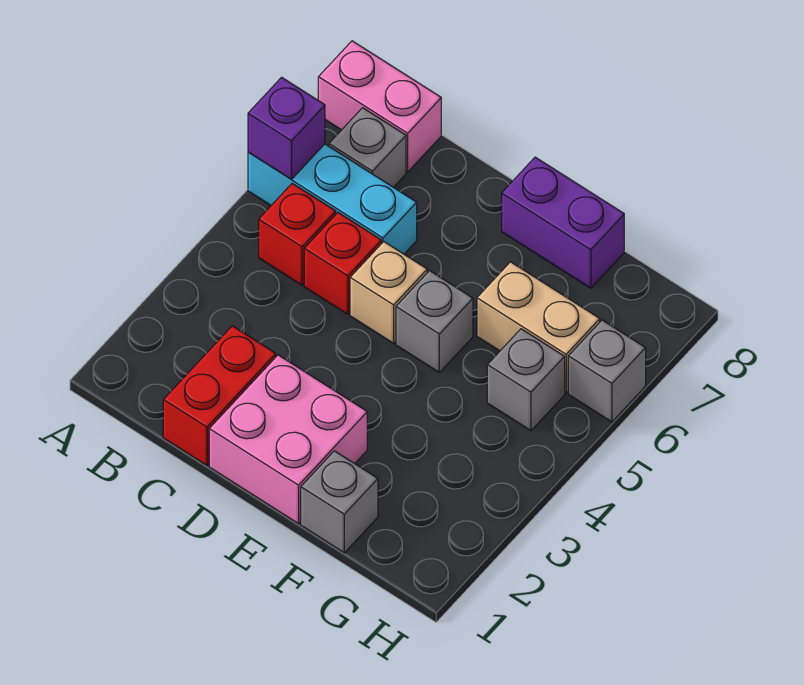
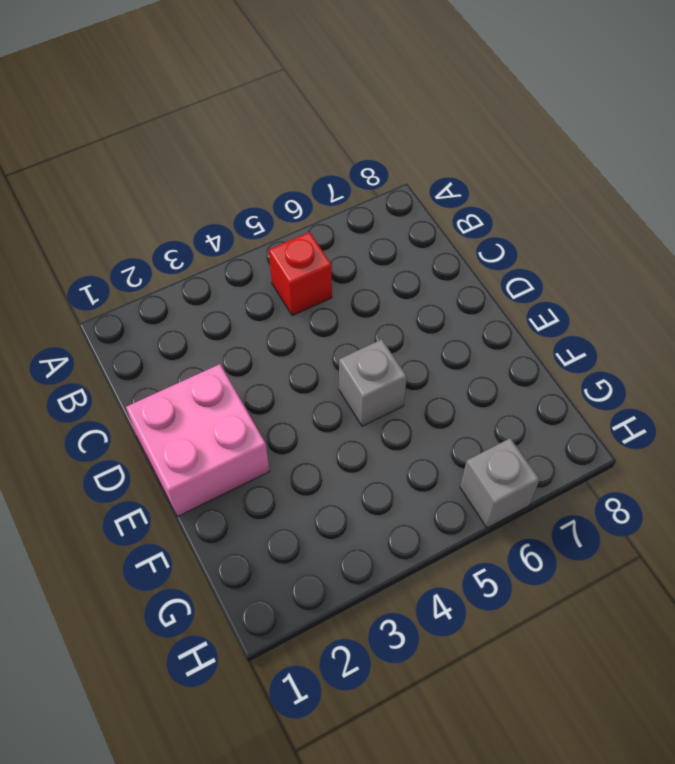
none -> cyan 1x3 brick [248,144,417,254]
none -> pink 1x2 brick [318,41,441,172]
none -> grey 1x1 brick [329,108,406,187]

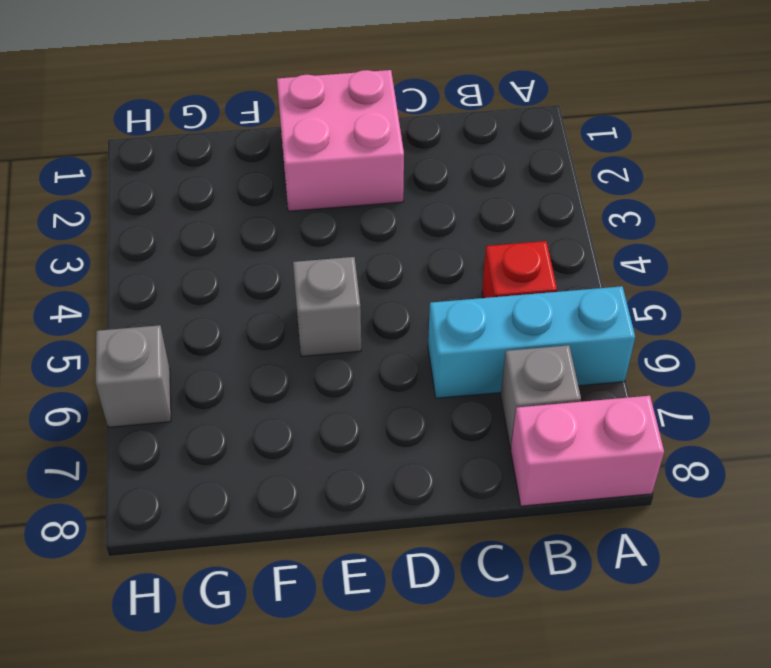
none -> red 1x2 brick [163,326,276,466]
none -> red 1x1 brick [304,213,381,314]
none -> tan 1x1 brick [350,242,427,343]

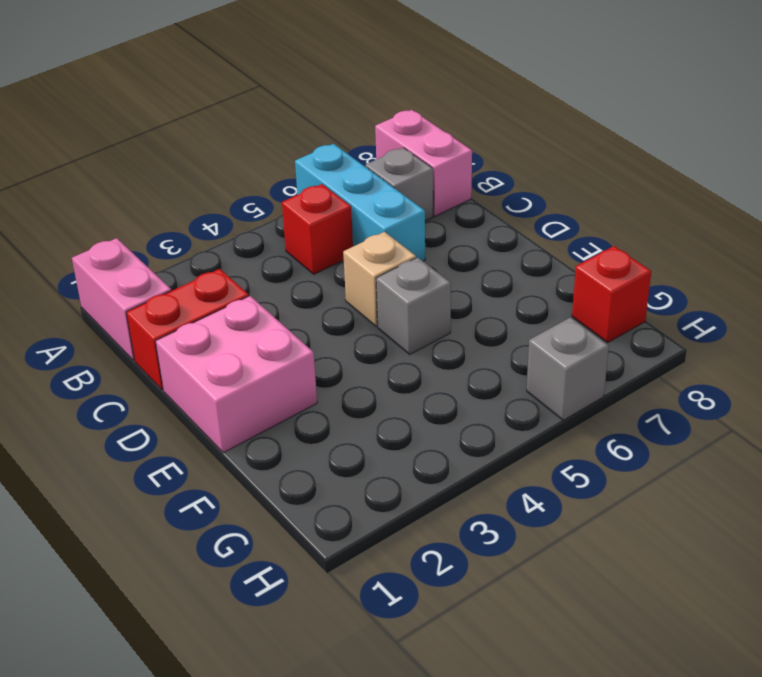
pink 1x2 brick [72,238,171,361] -> none
red 1x1 brick [572,246,651,342] -> red 1x1 brick moved to [304,213,381,314]
none -> purple 1x2 brick [502,157,624,288]
none -> grey 1x1 brick [301,451,378,553]
none -> tan 1x2 brick [477,262,600,393]

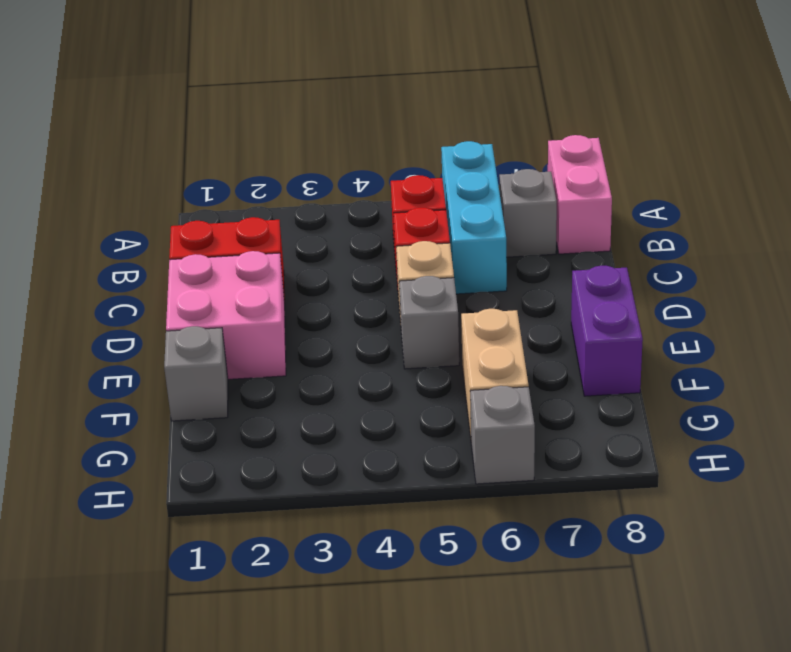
none -> grey 1x1 brick [487,329,565,431]
none -> purple 1x1 brick [248,77,325,179]

